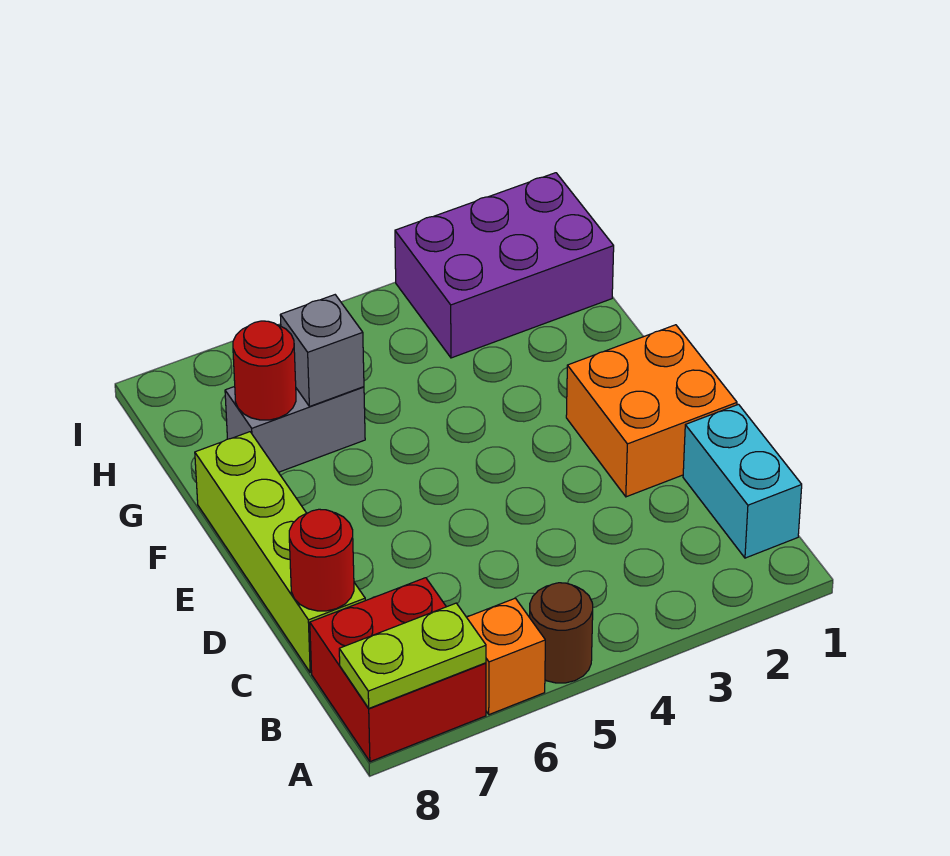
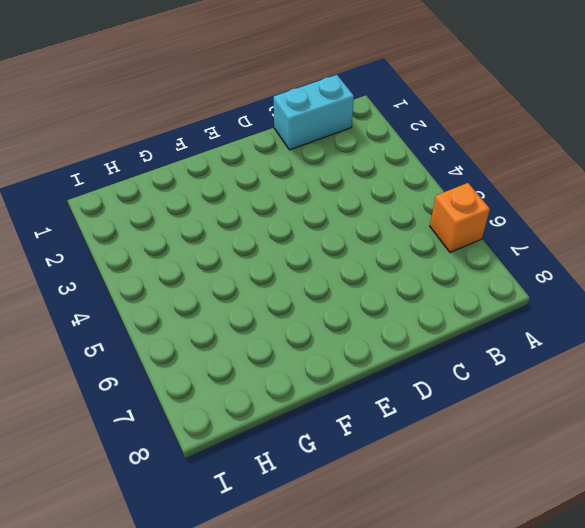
none -> brown 1x1 round brick [530,583,593,683]
none -> red 2x2 brick [310,578,486,762]
none -> lime 1x4 brick [195,432,365,673]

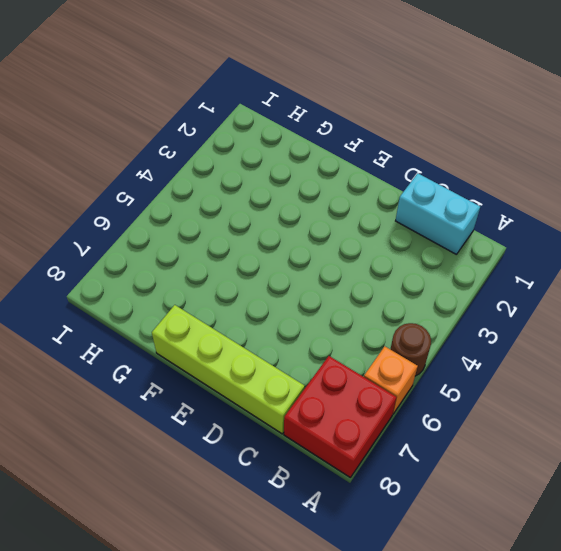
none -> orange 2x2 brick [566,325,737,497]
none -> grey 1x2 brick [225,386,365,472]
none -> purple 2x3 brick [395,173,614,358]

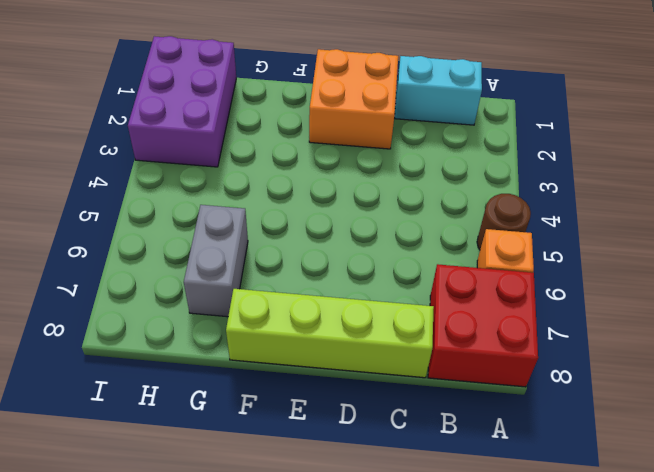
none -> lime 1x2 plate [339,603,486,708]
none -> red 1x1 round brick [289,509,354,611]
none -> grey 1x1 brick [280,295,364,407]

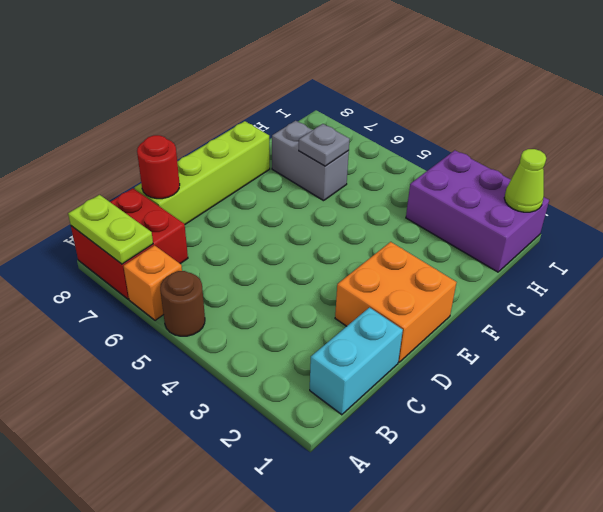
grey 1x1 plate [299,124,350,166] -> grey 1x1 brick [280,295,364,407]
lime 1x1 cone [504,149,546,212] -> none
none -> red 1x1 round brick [233,321,296,420]

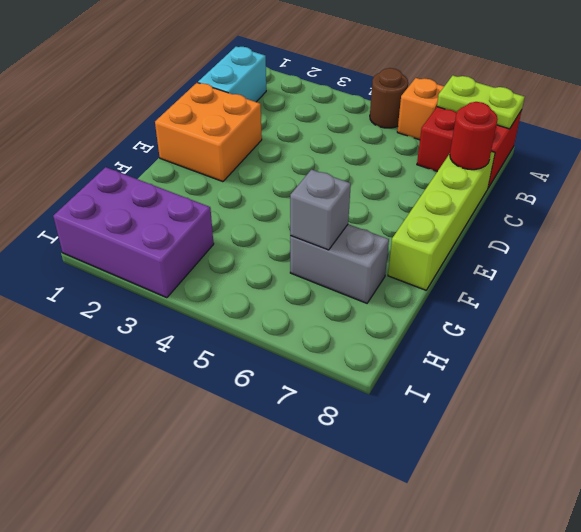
none -> red 1x1 round brick [233,321,296,420]

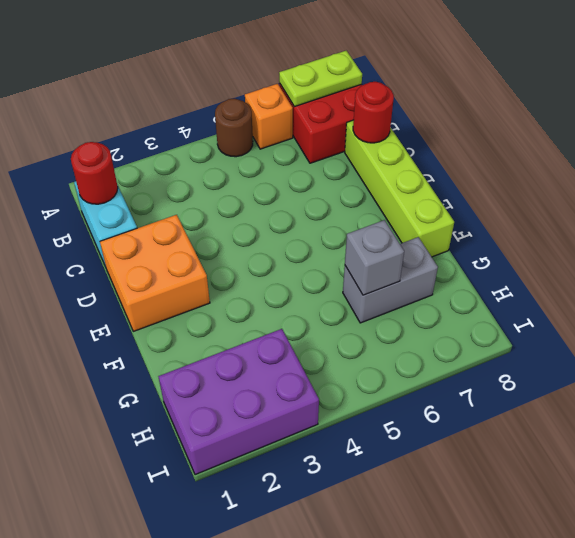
red 1x1 round brick [71,142,118,204] -> red 1x1 round brick moved to [233,321,296,420]

